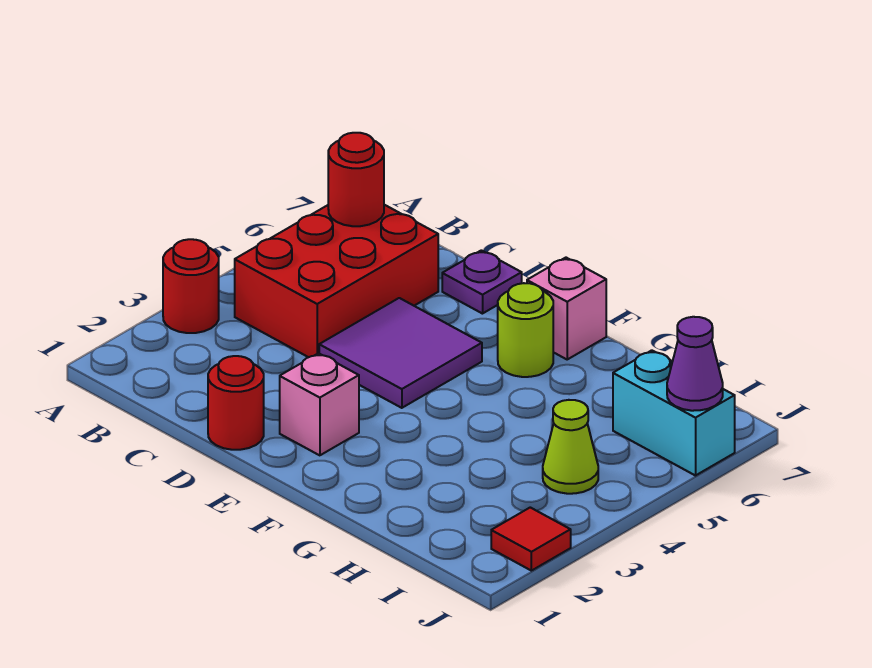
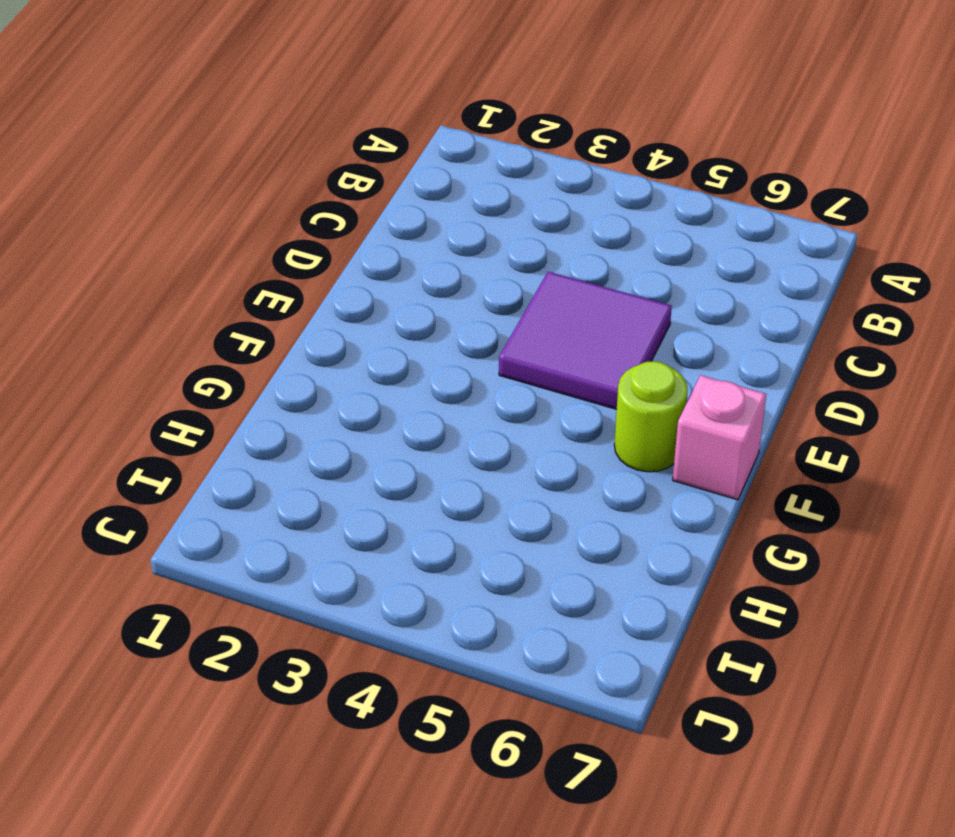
none -> red 1x1 round brick [163,239,219,333]
none -> red 2x3 brick [235,205,438,357]
none -> red 1x1 round brick [208,356,264,450]

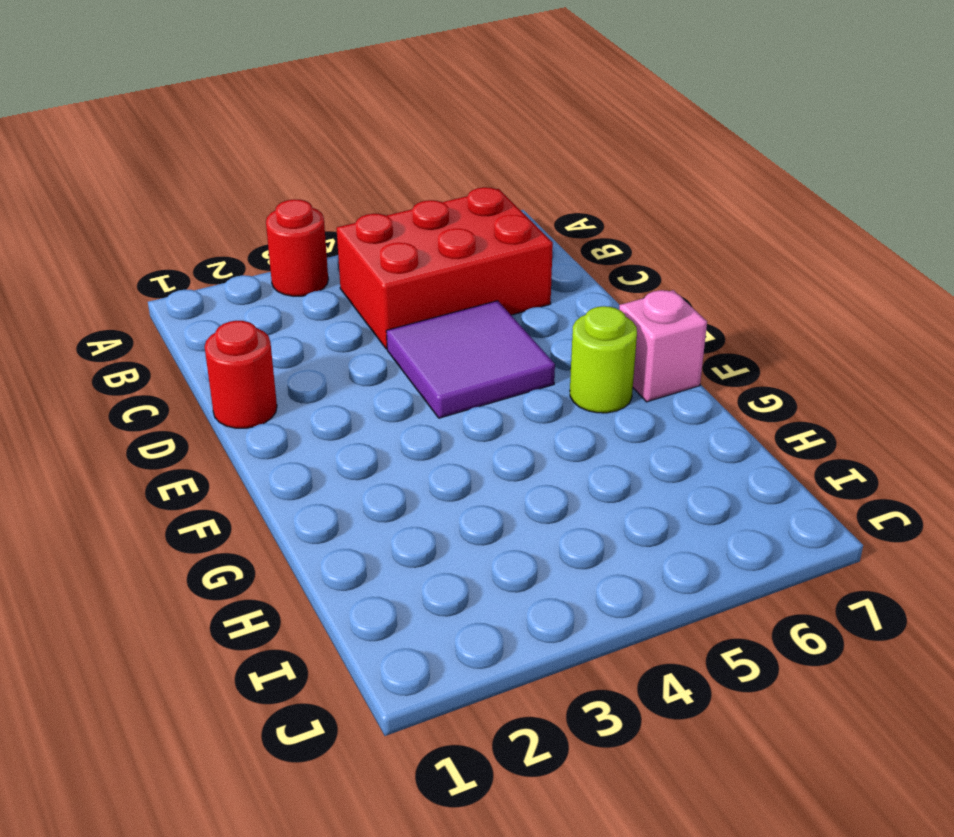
none -> purple 1x1 plate [442,250,522,314]
none -> pink 1x1 brick [280,353,359,455]
none -> lime 1x1 cone [543,400,598,494]

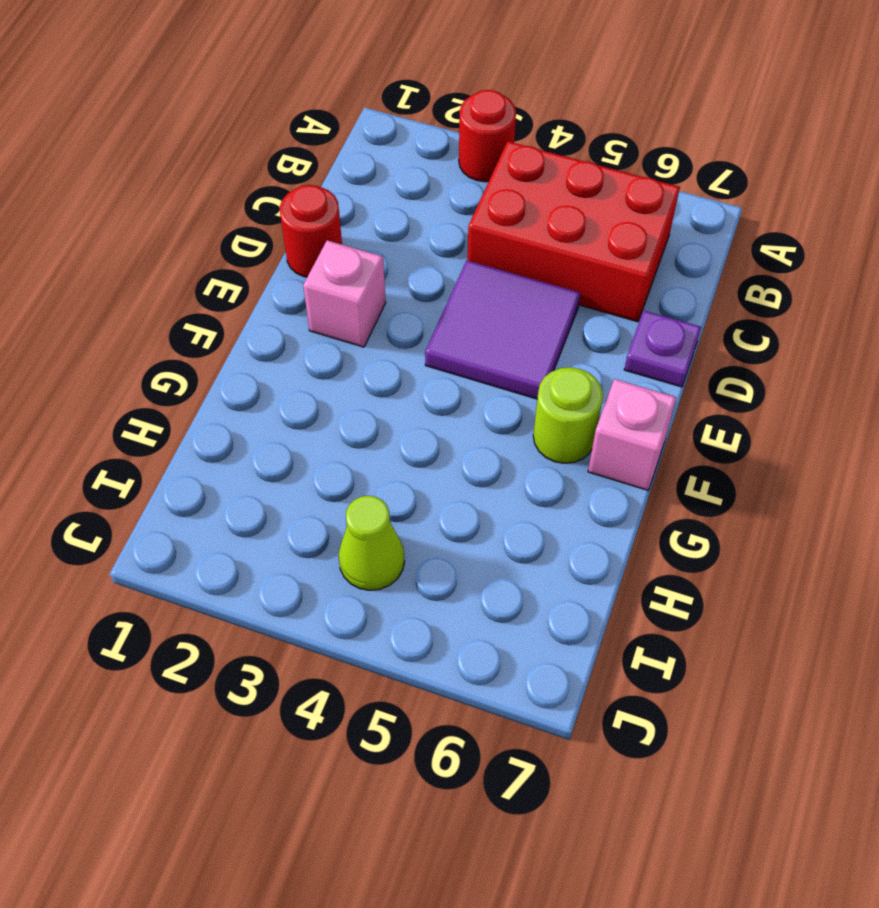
none -> cyan 1x2 brick [613,350,735,476]
none -> red 1x1 tile [491,507,571,571]
none -> red 1x1 round brick [328,133,384,226]

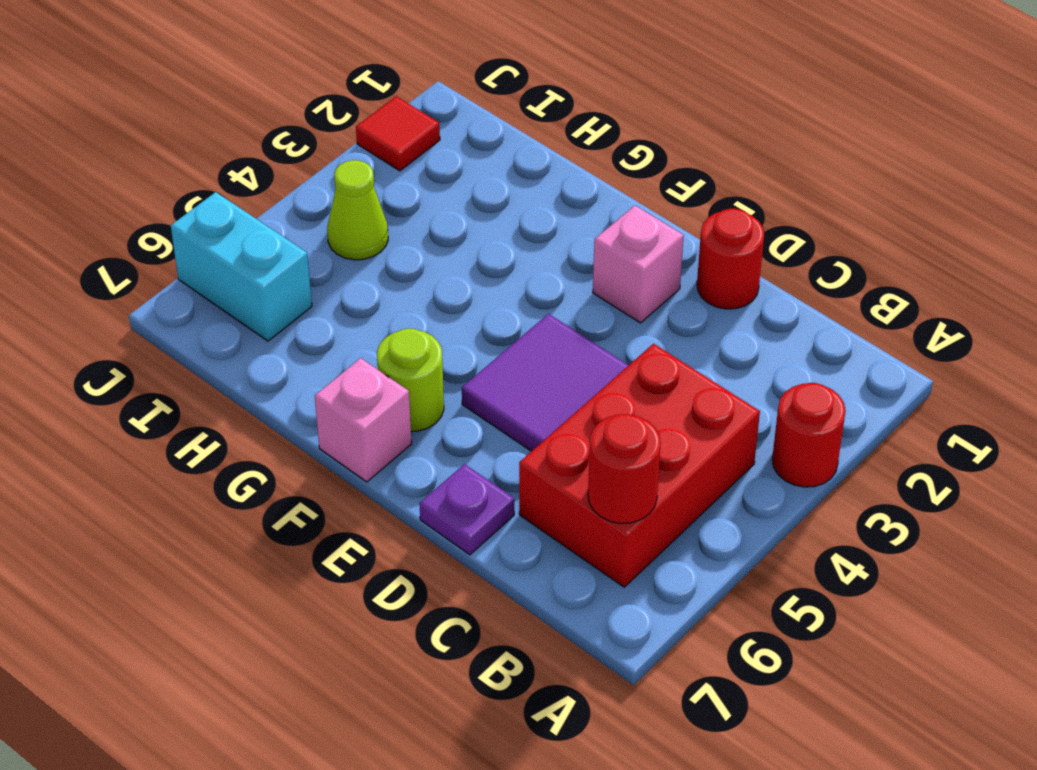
none -> purple 1x1 cone [667,317,723,411]

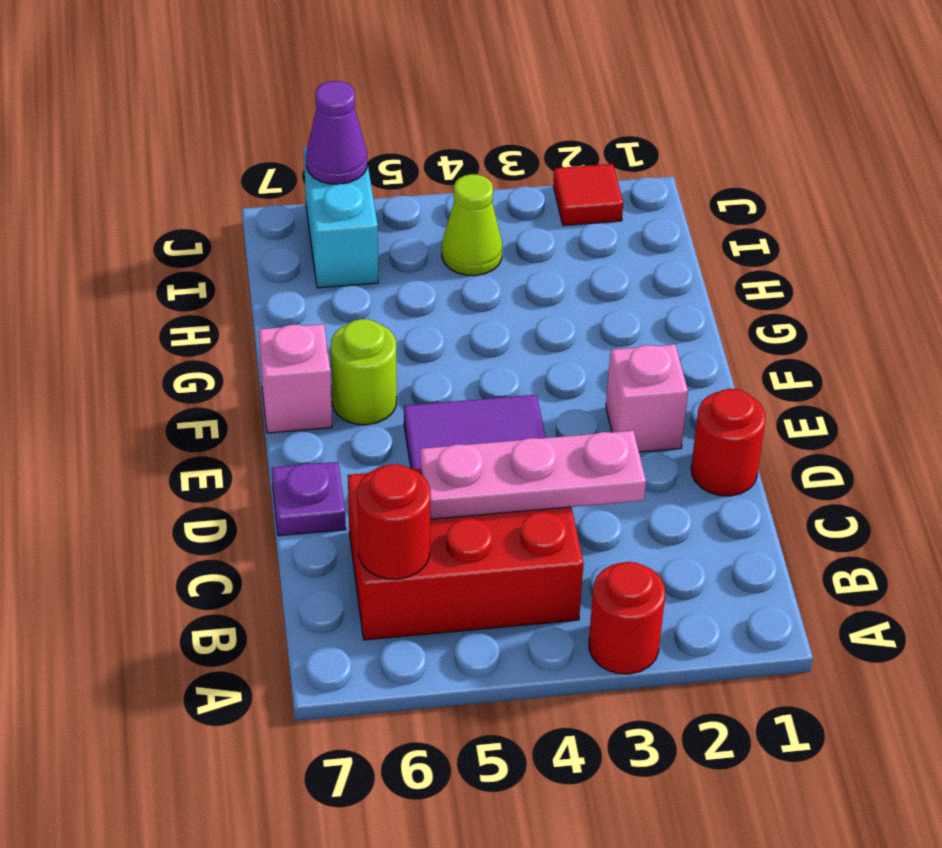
pink 1x3 plate [420,431,646,519] -> none

